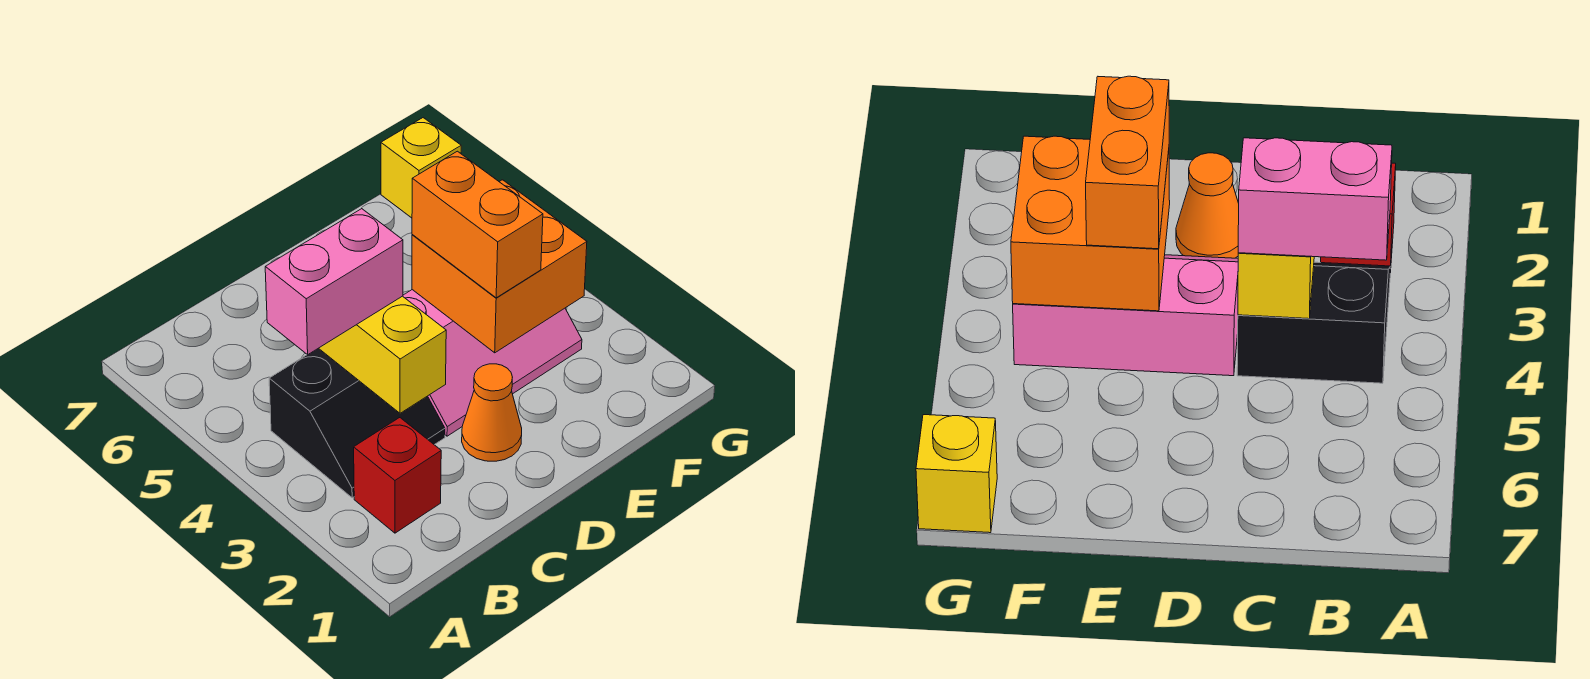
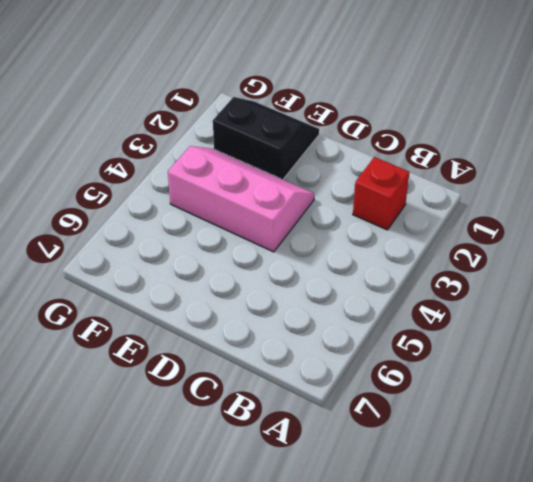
black 2x2 slope [213,97,319,179] -> black 2x2 slope moved to [269,348,445,498]
none -> orange 1x1 cone [462,364,522,461]
none -> yellow 1x1 brick [381,118,461,218]

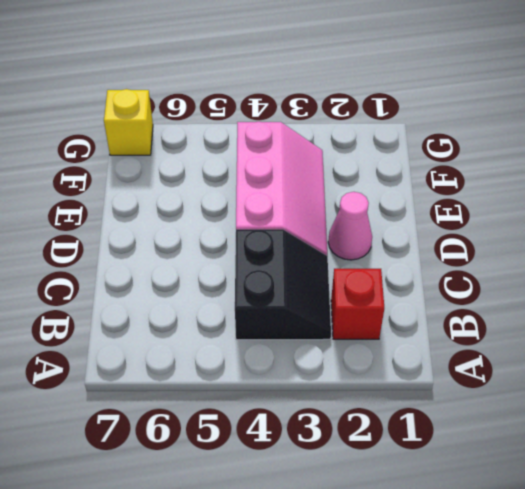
pink 1x1 cone [328,192,372,260] -> orange 1x1 cone [462,364,522,461]
none -> yellow 1x2 brick [319,296,446,413]
none -> orange 2x2 brick [412,180,587,353]

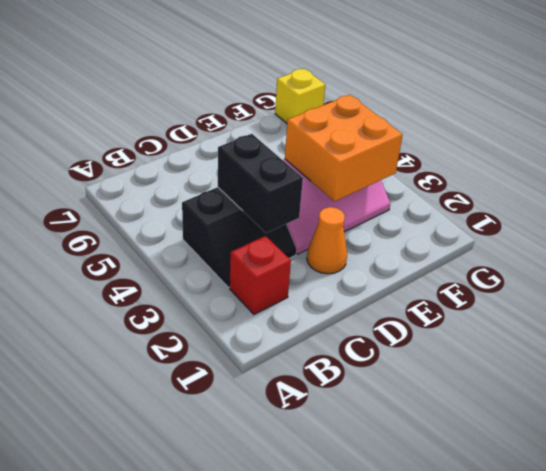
black 1x2 brick [218,134,303,233] -> yellow 1x2 brick [319,296,446,413]
none -> pink 1x2 brick [265,209,403,355]
none -> orange 1x2 brick [412,151,543,298]

